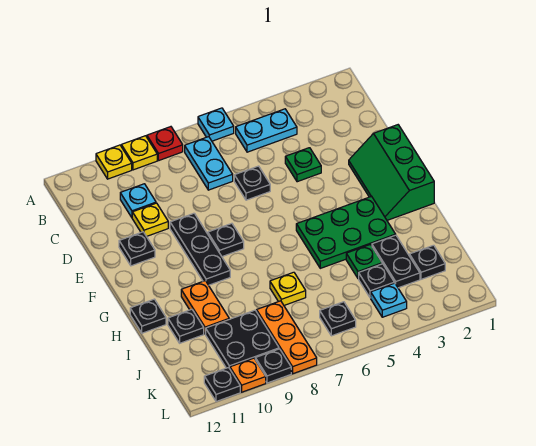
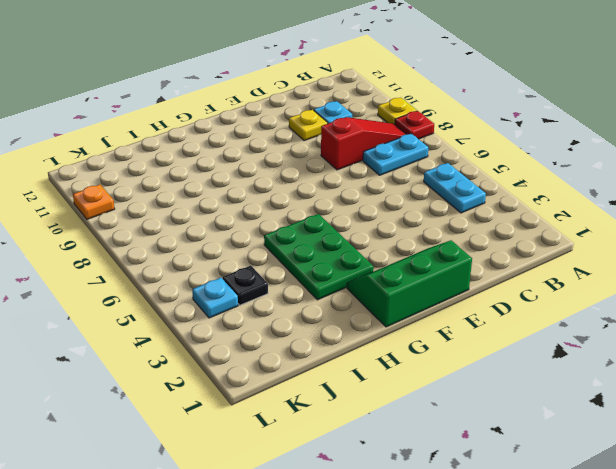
red 1x3 slope [321,117,406,170] -> none
none -> cyan 1x1 plate [198,108,234,141]
none -> yellow 1x1 plate [96,145,132,179]
none -> green 1x1 plate [285,148,321,182]
none -> black 1x1 plate [234,166,270,200]

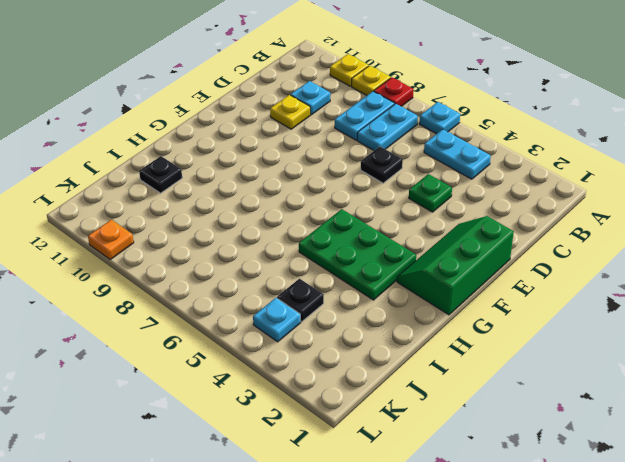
cyan 1x2 plate [335,91,395,140] -> none
none -> black 1x3 plate [170,213,230,285]
none -> black 1x1 plate [119,232,155,266]
none -> black 1x1 plate [208,223,244,257]
none -> orange 1x2 plate [181,281,229,334]

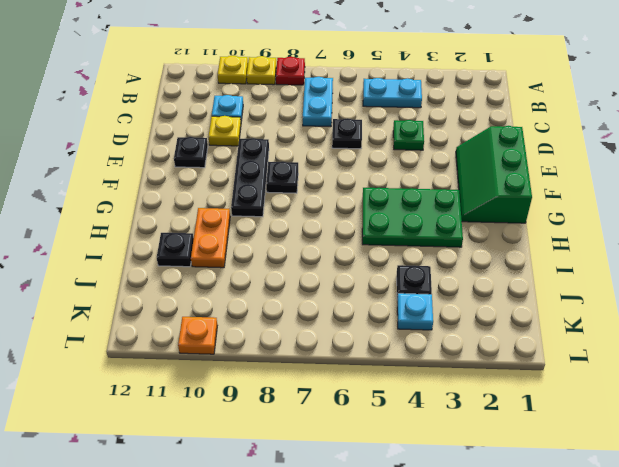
none -> cyan 1x1 plate [198,108,234,141]
none -> black 1x1 plate [130,299,166,333]
none -> black 1x2 plate [372,235,420,288]
none -> green 1x1 plate [346,244,382,279]

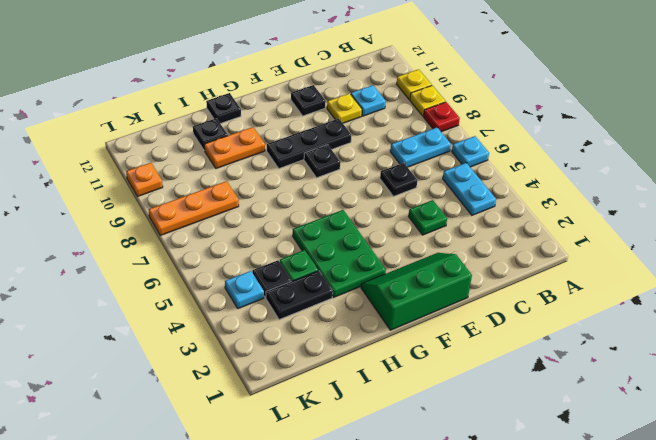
none -> yellow 1x1 plate [270,272,306,305]
none -> black 1x1 plate [410,245,445,279]
none -> black 2x2 plate [206,310,279,369]
none -> black 1x1 plate [320,302,356,336]

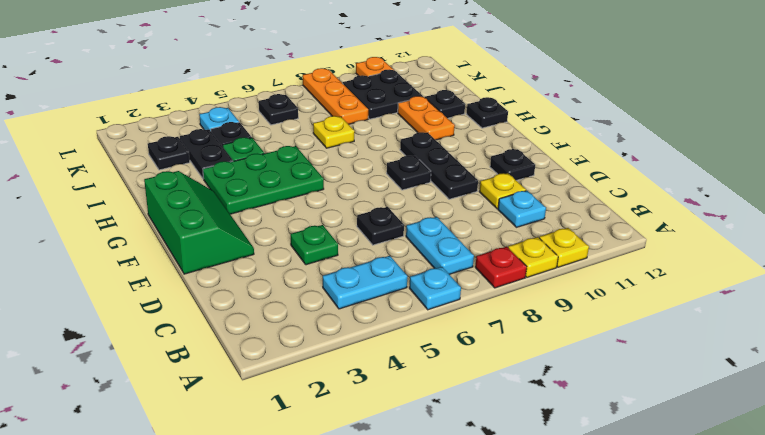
none -> black 1x1 plate [255,349,291,383]
none -> black 1x1 plate [204,367,240,402]

